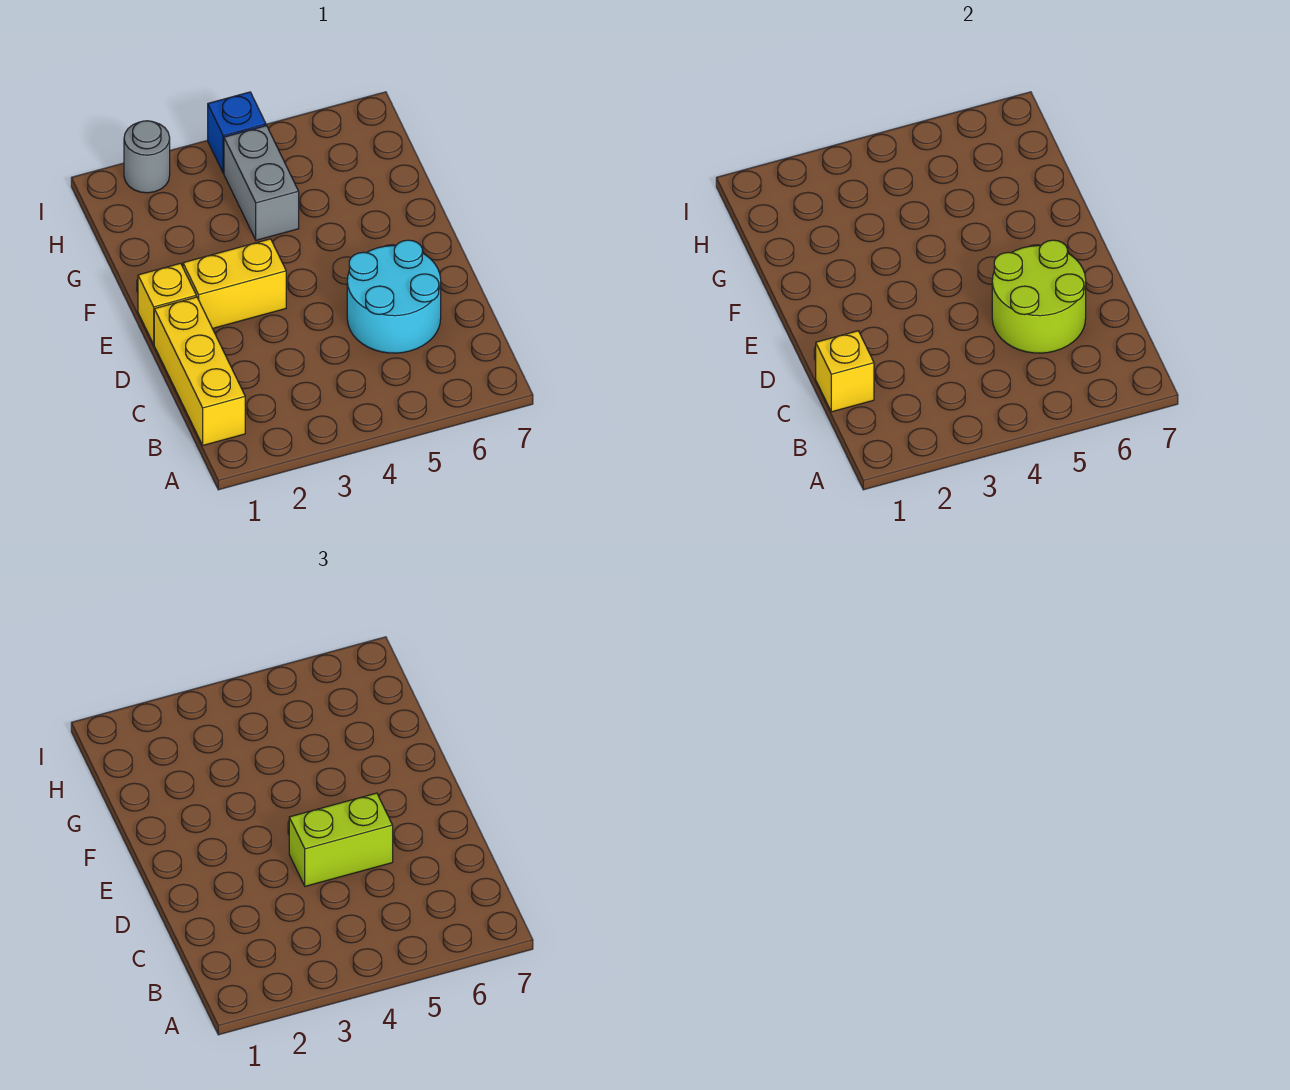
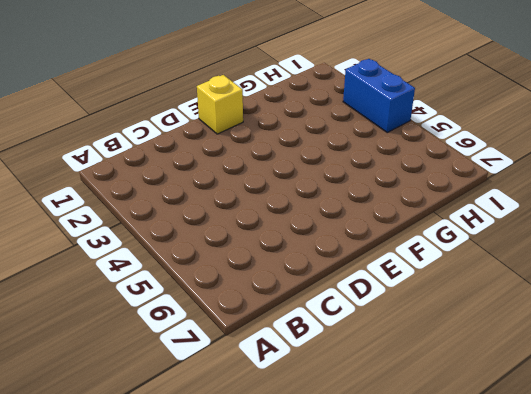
blue 1x2 brick [343,59,415,132] -> blue 1x1 brick [208,92,266,173]
none -> yellow 1x3 brick [154,297,245,445]
none -> cyan 2x2 round brick [347,240,441,353]

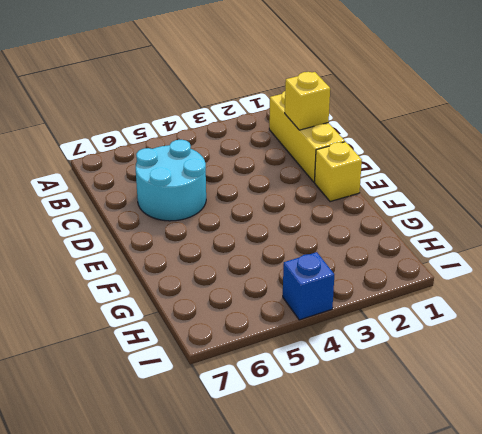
none -> yellow 1x2 brick [183,239,286,328]
none -> grey 1x2 brick [224,126,299,240]

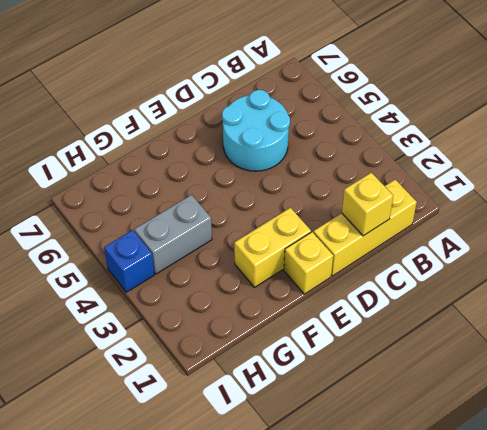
yellow 1x2 brick [234,208,311,287] -> yellow 1x2 brick turned to [183,239,286,328]
none -> grey 1x1 round brick [124,121,170,193]
none -> lime 2x2 round brick [992,240,1086,353]

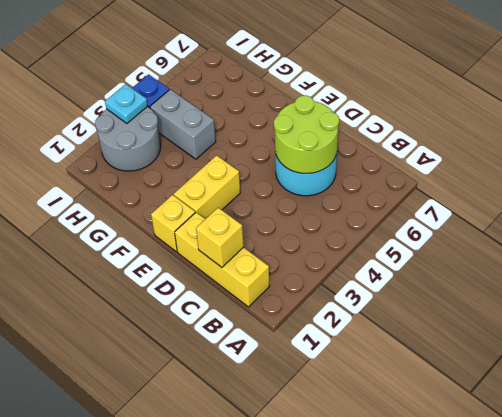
grey 2x2 round brick [95,106,161,171] -> grey 1x1 round brick [124,121,170,193]
cyan 1x1 plate [105,84,148,123] -> none
none -> lime 1x2 brick [289,793,393,886]

